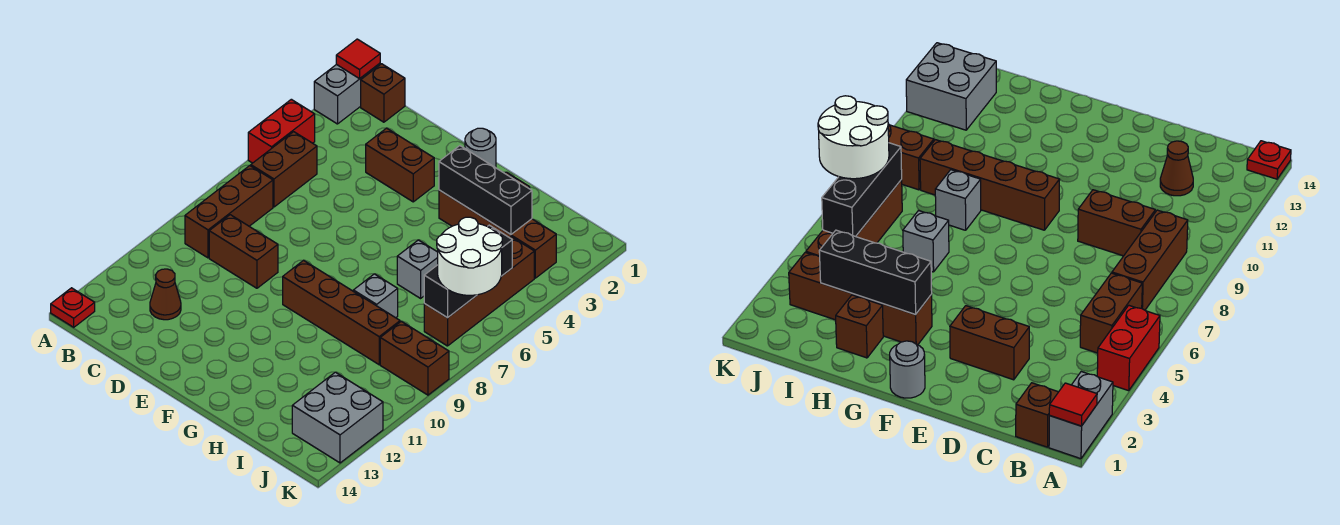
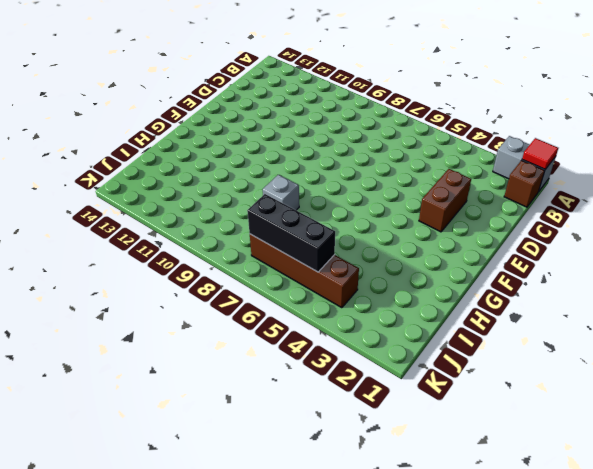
none -> red 1x2 brick [248,99,315,163]
none -> red 1x1 plate [51,288,95,327]
none -> brown 1x2 brick [251,132,317,207]

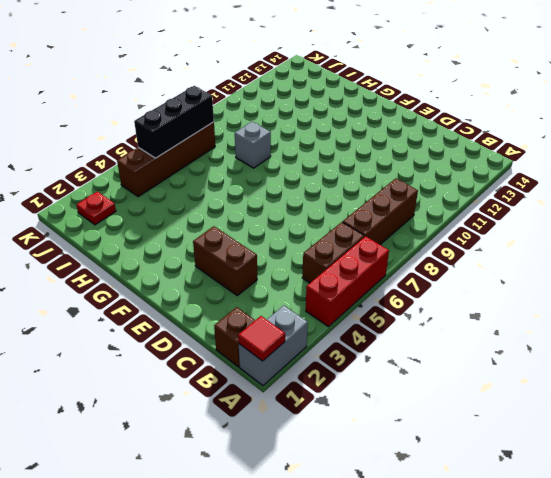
red 1x3 brick [306,236,389,327] -> red 1x2 brick [248,99,315,163]
red 1x1 plate [76,191,116,225] -> red 1x1 plate moved to [51,288,95,327]
none -> brown 1x2 brick [209,215,278,288]
none -> brown 1x1 cone [150,269,181,320]
none -> grey 1x1 round brick [465,128,496,168]

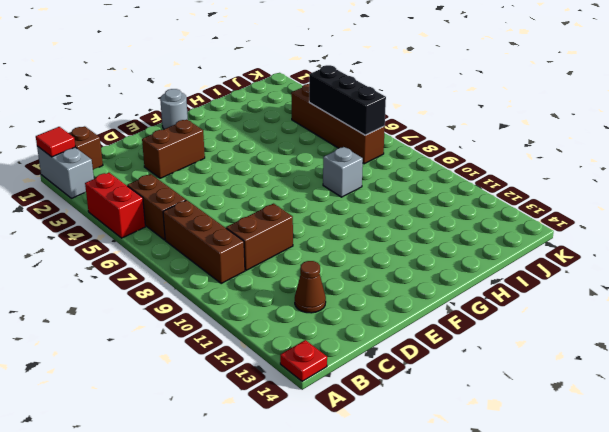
none -> brown 1x4 brick [283,260,400,365]
none -> brown 1x4 brick [439,190,556,278]
none -> brown 1x1 brick [836,295,883,358]

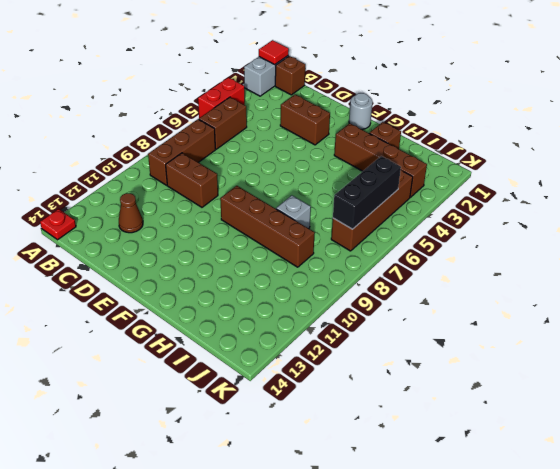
none -> grey 1x1 brick [397,240,438,298]
none -> brown 1x2 brick [380,321,449,395]
none -> grey 2x2 brick [292,372,383,463]

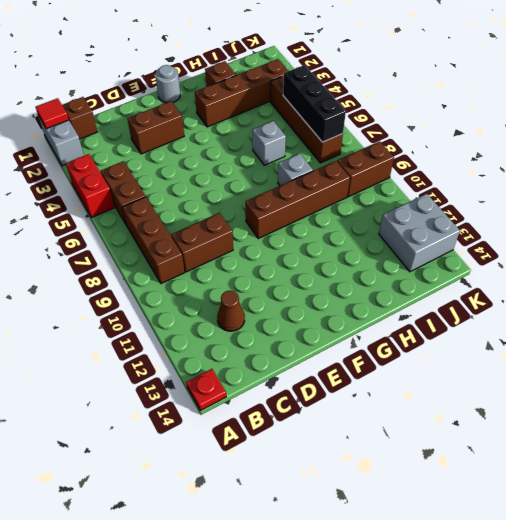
none -> black 1x3 brick [439,146,532,235]
none -> white 2x2 round brick [437,217,502,295]

